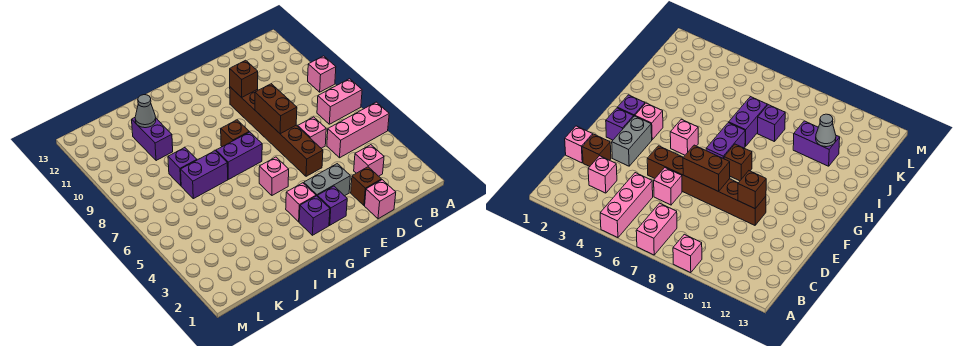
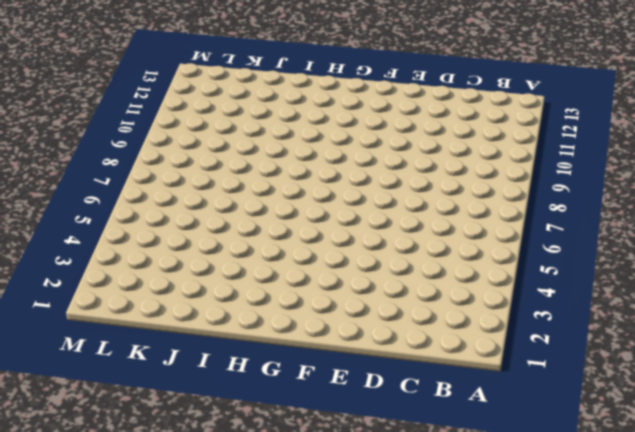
none -> pink 1x3 brick [327,102,389,158]
none -> pink 1x2 brick [317,79,362,124]
none -> pink 1x1 brick [308,56,336,92]

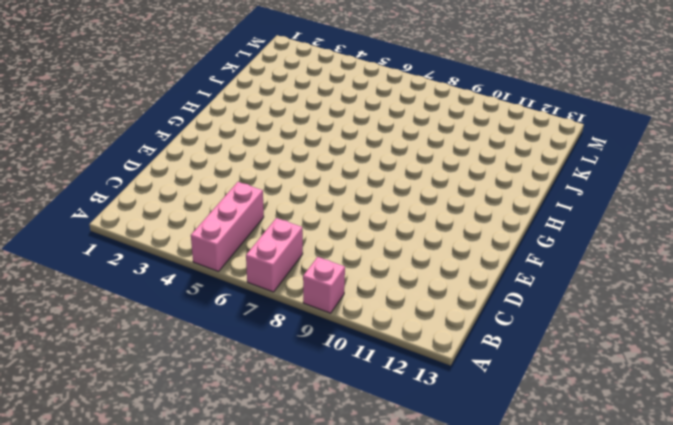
none -> pink 1x1 brick [354,145,384,176]
none -> pink 1x1 brick [365,180,396,219]
none -> brown 1x1 brick [351,167,382,205]

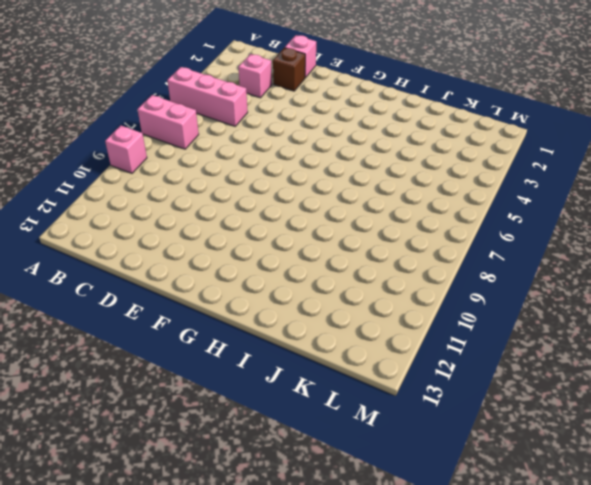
none -> pink 1x1 brick [298,117,326,148]
none -> grey 1x2 brick [304,164,350,196]
none -> brown 1x6 brick [230,87,323,176]

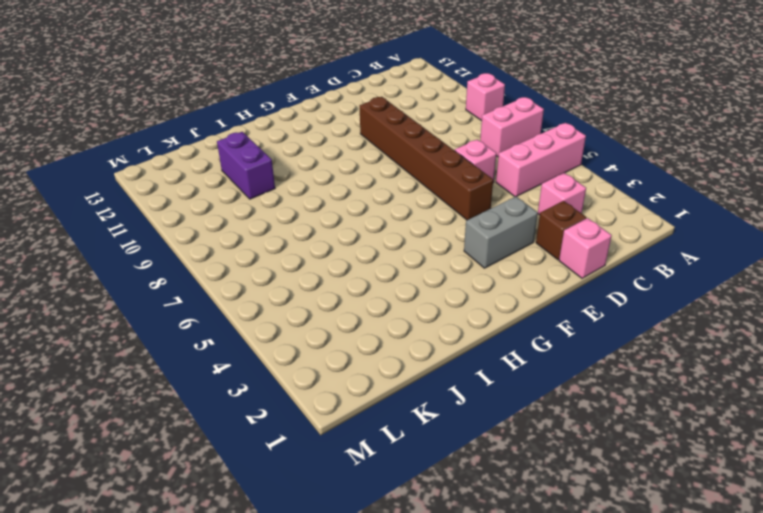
none -> purple 1x1 brick [317,186,347,225]
none -> purple 1x1 brick [299,196,330,235]
none -> pink 1x1 brick [286,183,316,222]

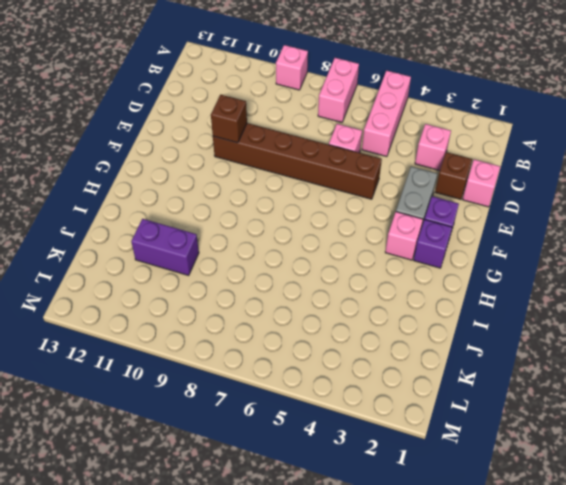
none -> pink 1x1 brick [259,157,289,195]
none -> purple 1x2 brick [216,132,262,179]
none -> brown 1x1 brick [221,120,249,147]

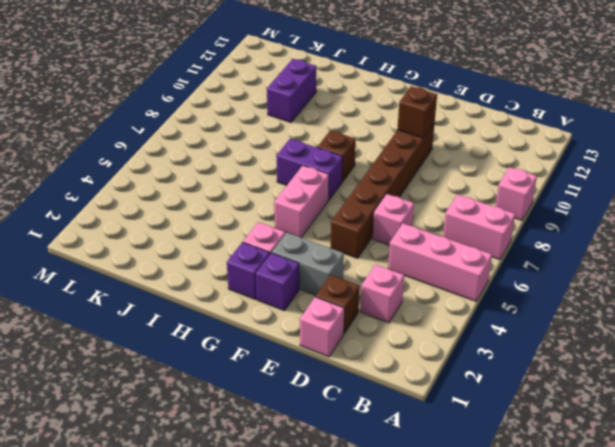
pink 1x2 brick [274,165,329,238] -> pink 1x1 brick [259,157,289,195]
none -> purple 1x2 brick [181,151,228,199]
none -> purple 1x1 brick [168,148,197,186]
none -> brown 1x2 brick [255,84,297,134]

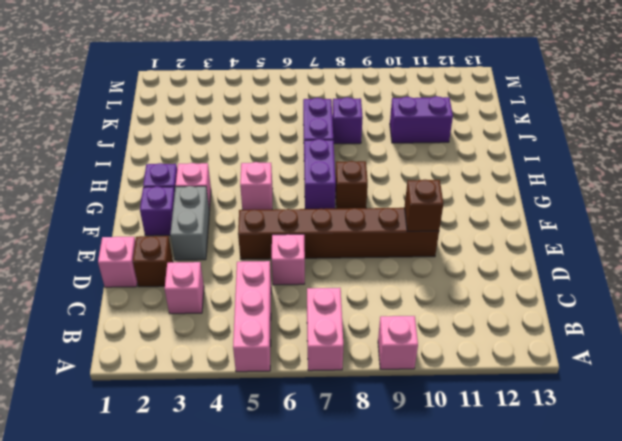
none -> brown 1x2 brick [255,84,297,134]
none -> grey 1x1 cone [135,95,156,128]

